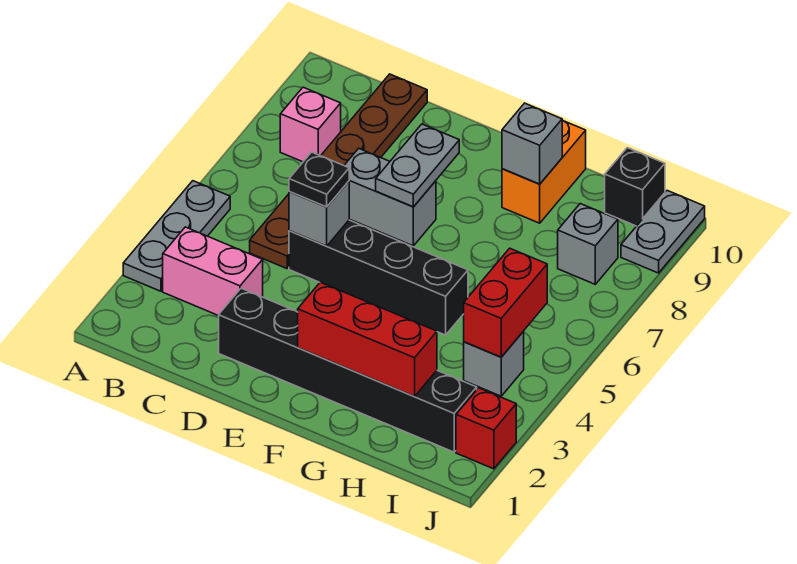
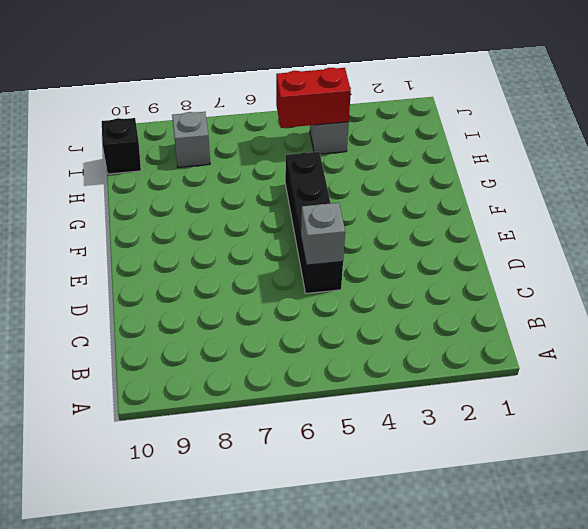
none -> grey 1x3 plate [123,181,230,291]
none -> pink 1x2 brick [163,227,263,316]
none -> pink 1x1 brick [280,87,341,162]

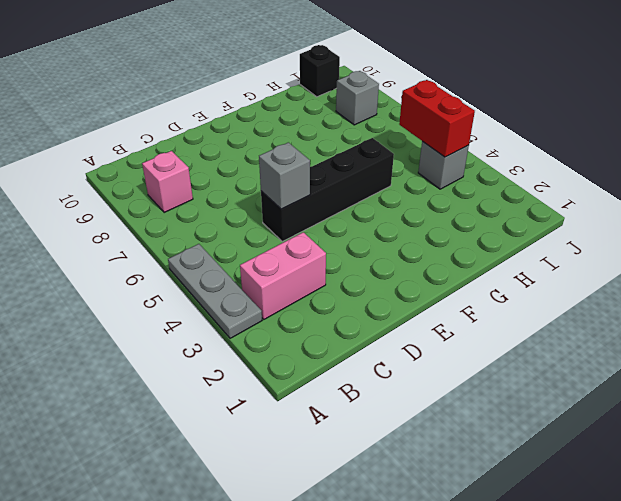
none -> brown 1x6 plate [250,74,427,269]
none -> black 1x6 brick [219,288,477,452]
none -> grey 1x2 brick [344,148,436,246]

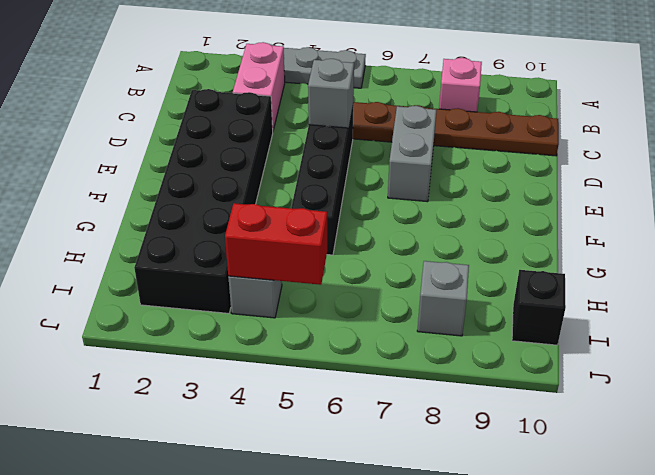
black 2x6 brick [134,89,273,313] -> black 1x6 brick [219,288,477,452]
none -> orange 1x2 brick [502,120,586,223]
none -> red 1x1 brick [456,388,516,469]
none -> grey 1x2 plate [621,191,705,273]

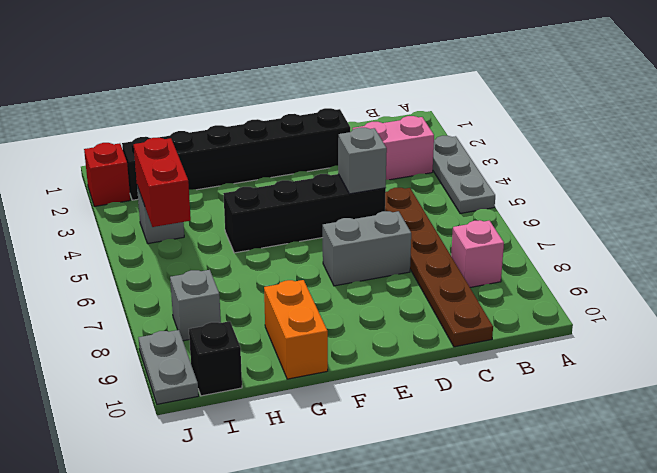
none -> grey 1x2 plate [376,124,459,207]
none -> red 1x3 brick [298,282,437,396]
none -> grey 1x1 brick [502,103,562,184]

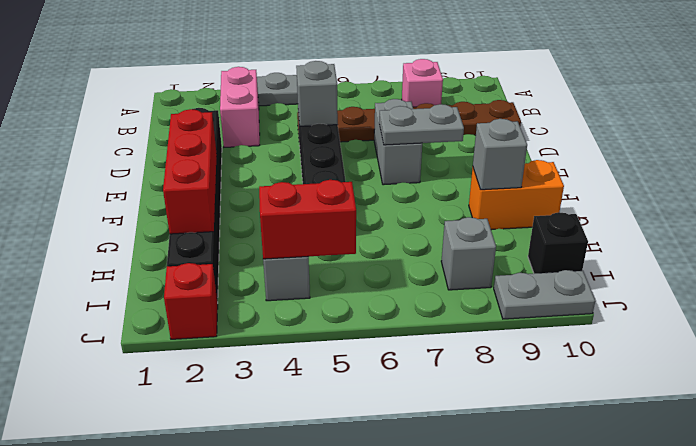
none -> black 1x1 plate [289,152,349,207]

